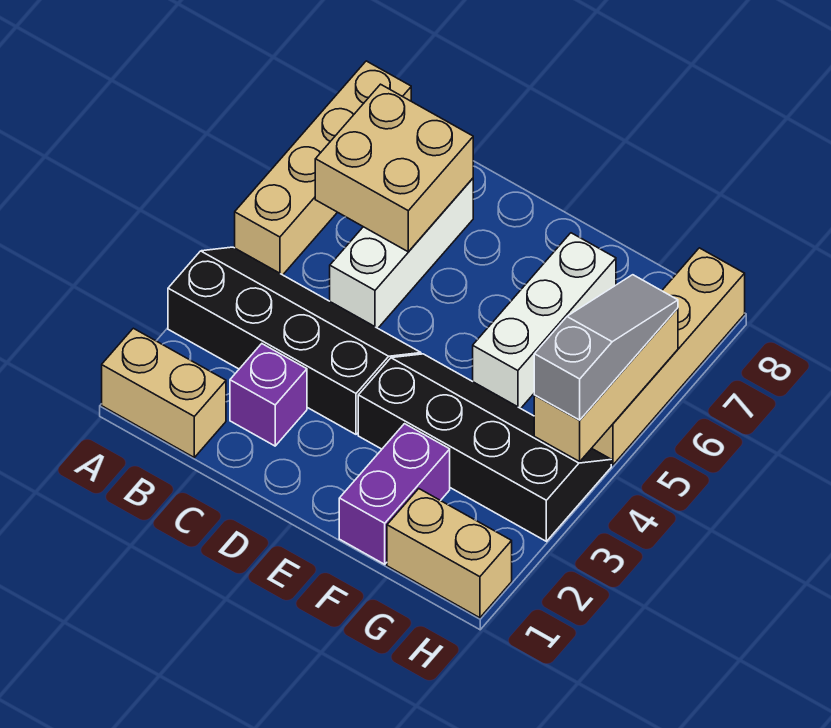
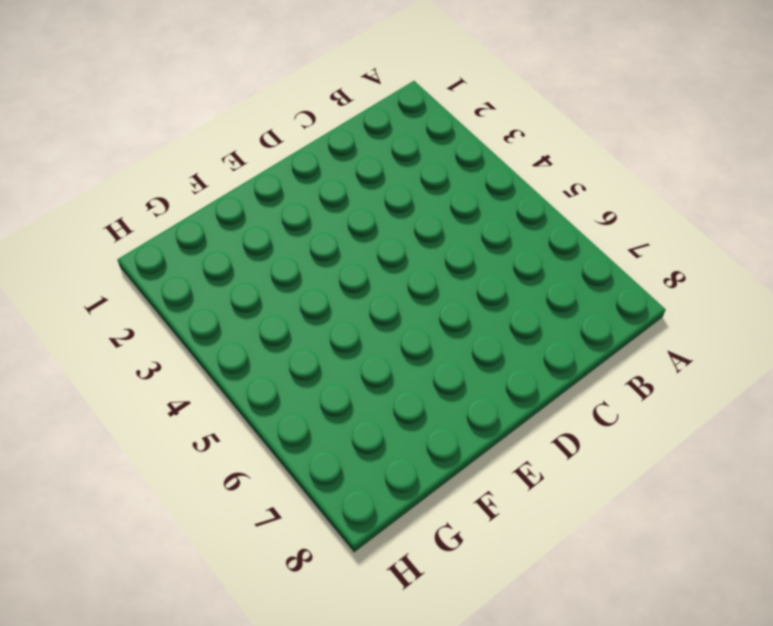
none -> tan 1x2 brick [102,328,226,457]
none -> black 2x4 slope [168,247,421,434]
none -> tan 1x4 brick [235,61,411,275]

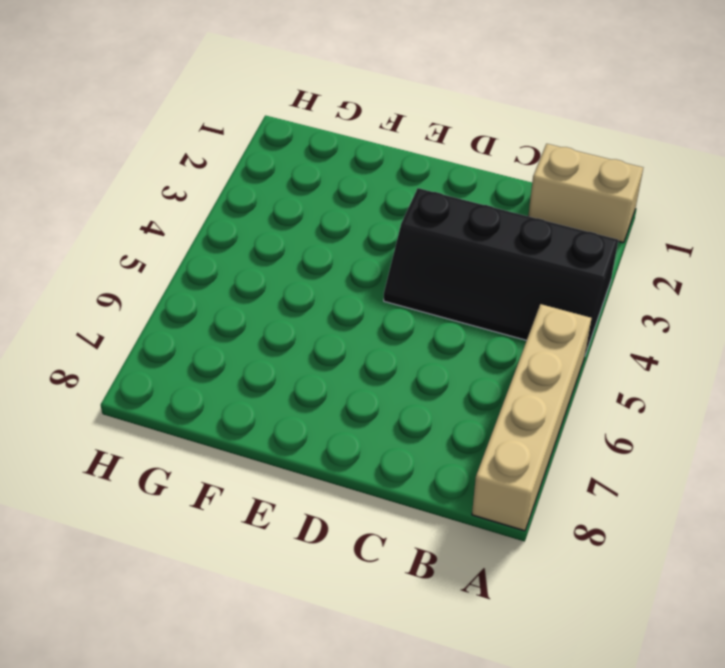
none -> purple 1x1 brick [230,344,307,446]
none -> white 1x3 brick [330,178,473,328]
none -> black 2x4 slope [358,354,611,541]

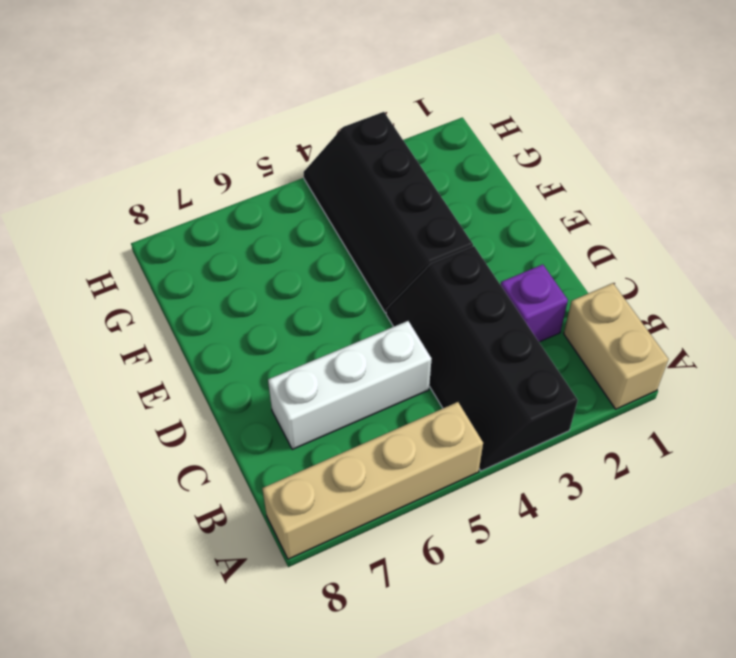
none -> purple 1x2 brick [339,424,450,564]
none -> white 1x3 brick [473,233,616,408]
none -> tan 1x2 brick [387,489,512,618]

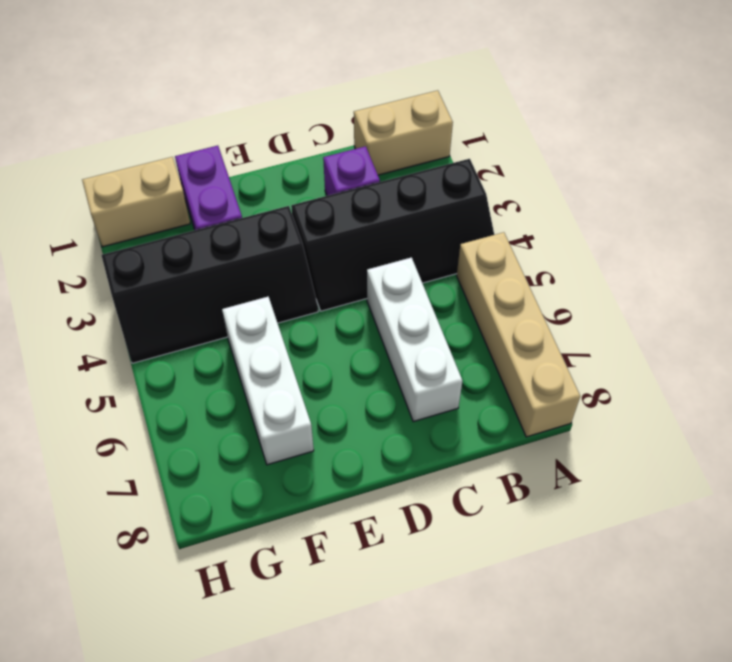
none -> tan 1x4 brick [592,248,745,465]
none -> tan 2x2 brick [315,84,473,252]
none -> tan 1x3 brick [534,308,678,462]

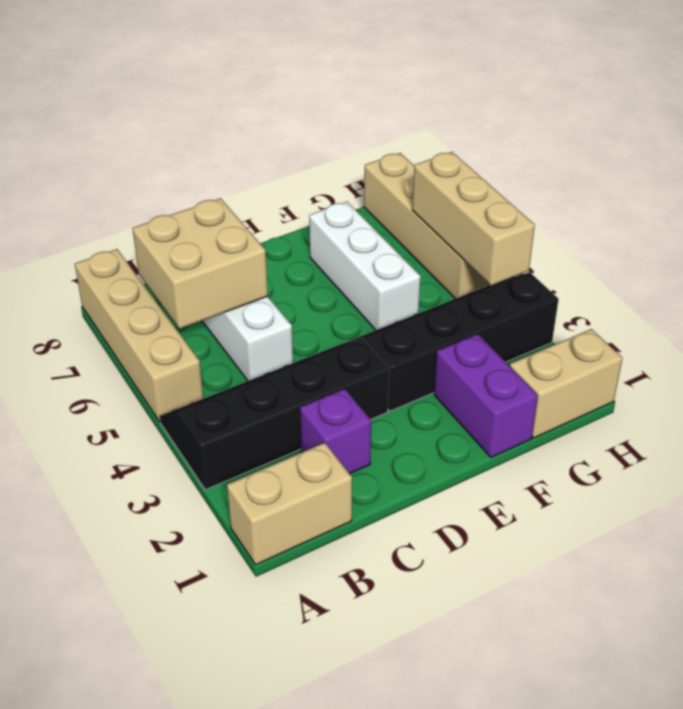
none -> grey 1x3 slope [534,275,678,420]

